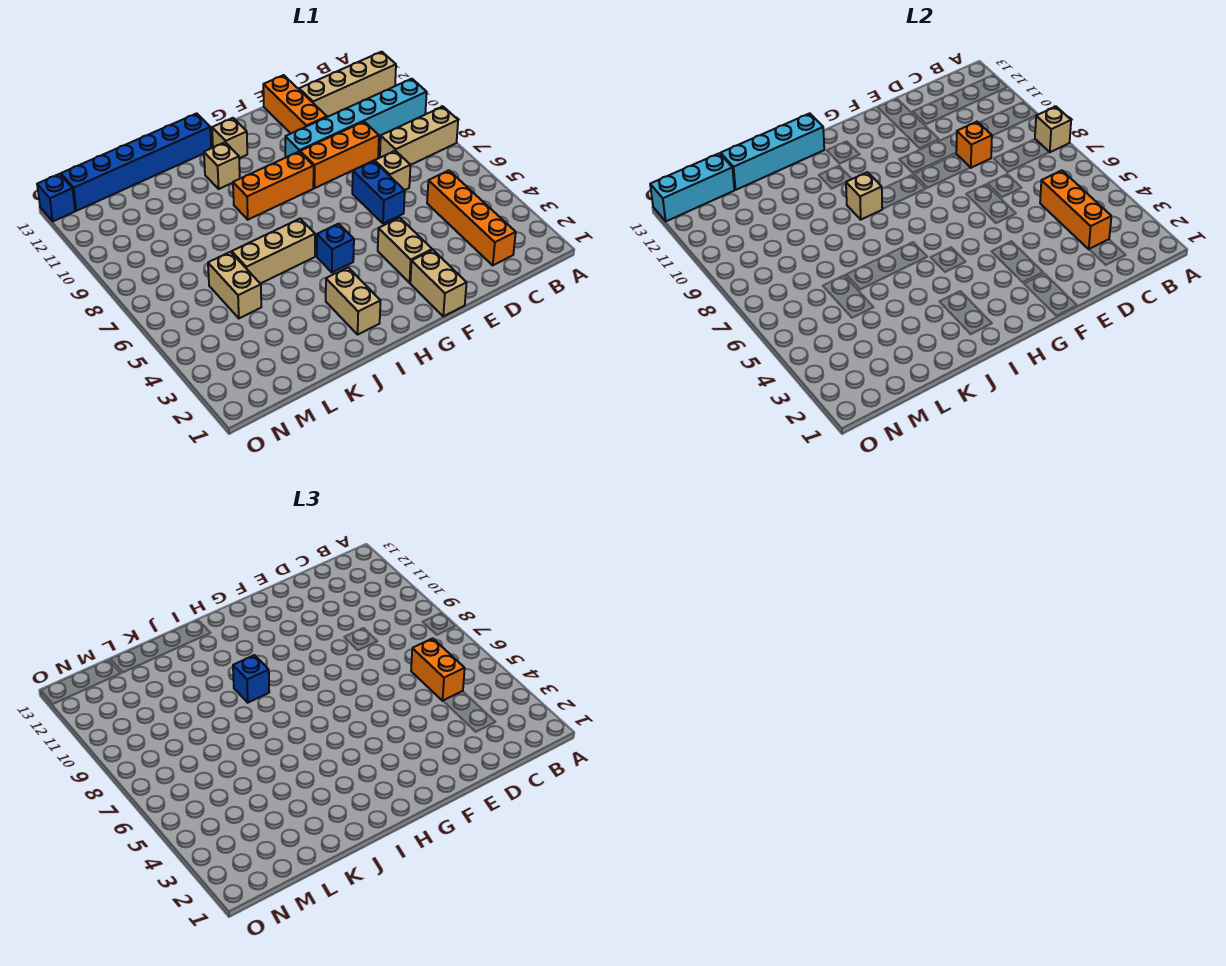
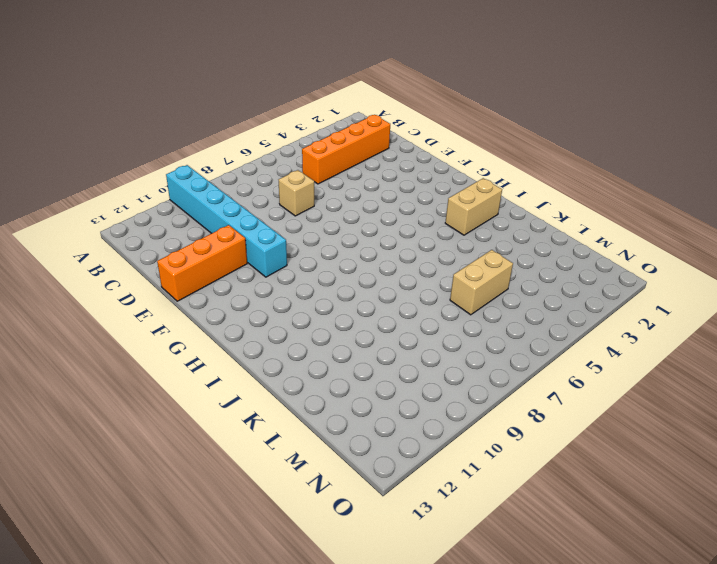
none -> tan 1x3 brick [380,107,458,165]
none -> tan 1x4 brick [299,52,396,117]
none -> orange 1x3 brick [300,122,379,188]

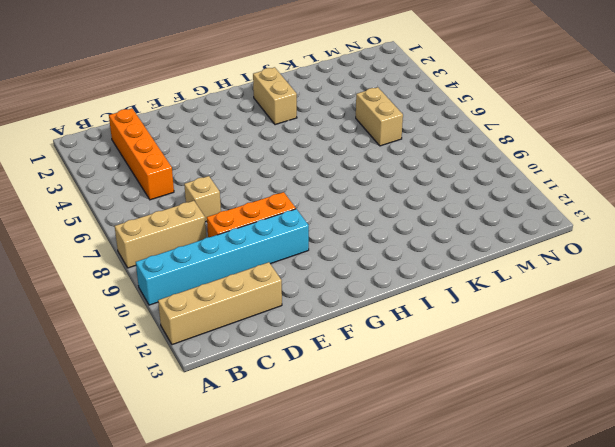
none -> blue 1x2 brick [352,161,405,224]
none -> orange 1x3 brick [263,75,327,133]
none -> tan 1x2 brick [410,250,466,316]

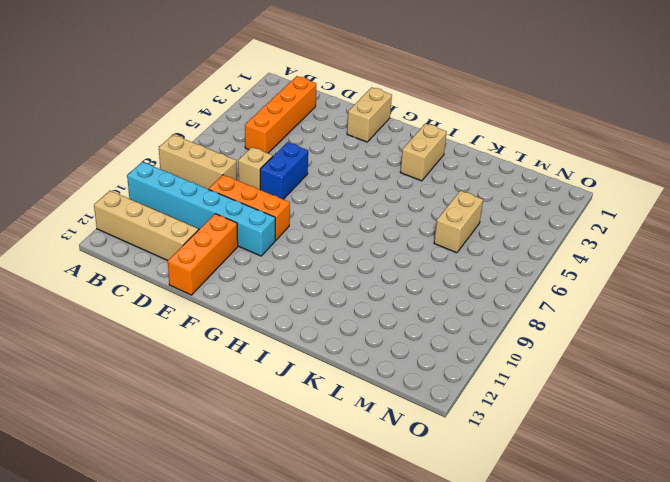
none -> tan 1x2 brick [378,218,432,283]
none -> orange 1x3 brick [233,152,314,220]
none -> blue 1x1 brick [317,224,354,272]

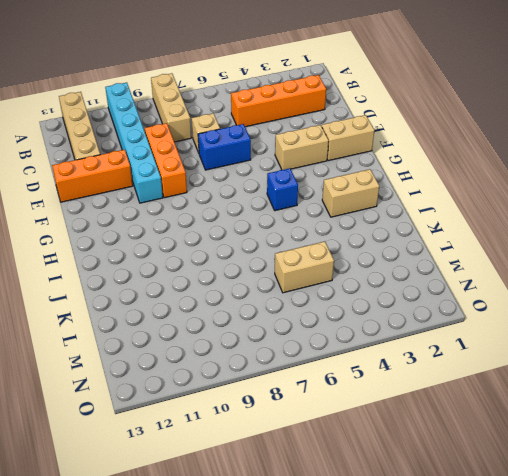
none -> orange 1x3 brick [233,152,314,220]
none -> tan 1x1 brick [212,118,247,158]
none -> tan 1x3 brick [232,219,315,284]

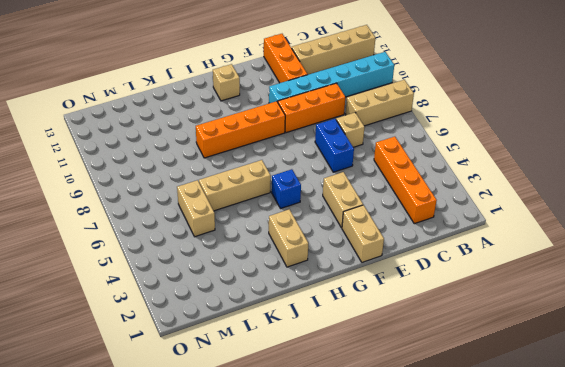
orange 1x4 brick [196,101,285,158] -> orange 1x3 brick [233,152,314,220]
none -> tan 1x1 brick [204,142,240,189]
none -> blue 1x6 brick [61,113,211,211]
none -> blue 1x1 brick [37,174,75,221]

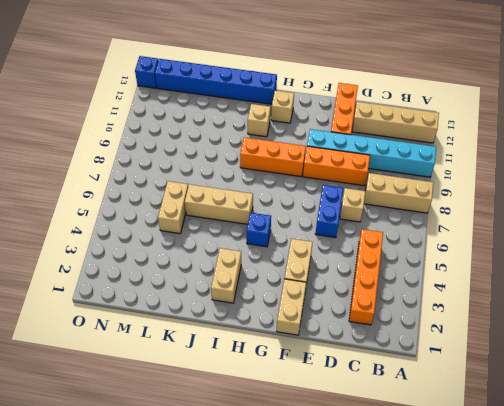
none -> tan 1x1 brick [1035,107,1071,152]
none -> orange 1x3 brick [1040,170,1111,249]
none -> orange 1x1 brick [956,122,992,168]

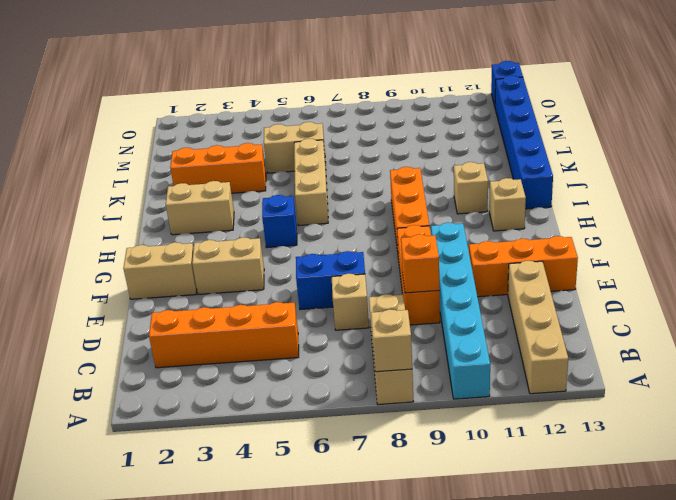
orange 1x3 brick [170,143,266,193] -> orange 1x3 brick moved to [1040,170,1111,249]
none -> tan 1x1 brick [846,172,882,220]
none -> cyan 1x4 brick [721,113,824,190]
none -> cyan 1x3 brick [650,153,734,221]

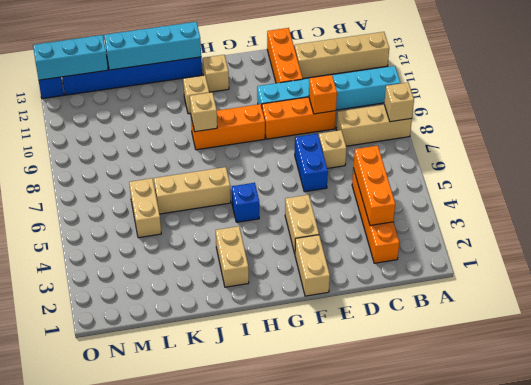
none -> orange 1x2 brick [411,638,465,701]
none -> blue 1x1 brick [233,655,269,703]

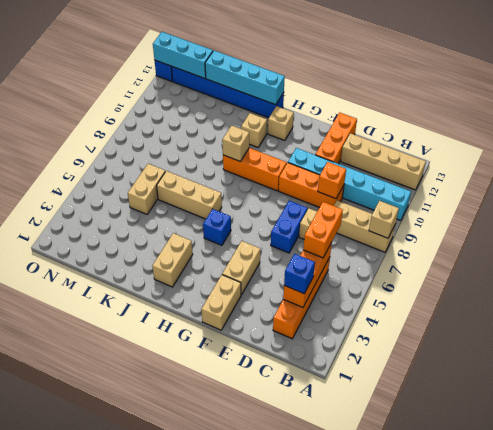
blue 1x1 brick [284,254,315,294] -> blue 1x1 brick moved to [233,655,269,703]

